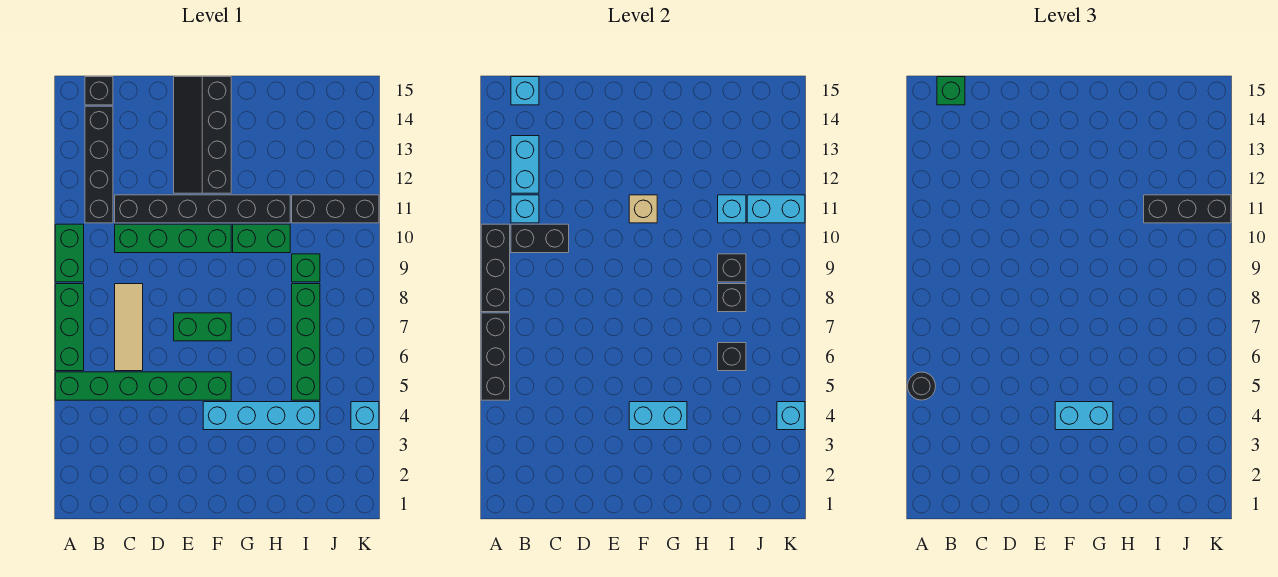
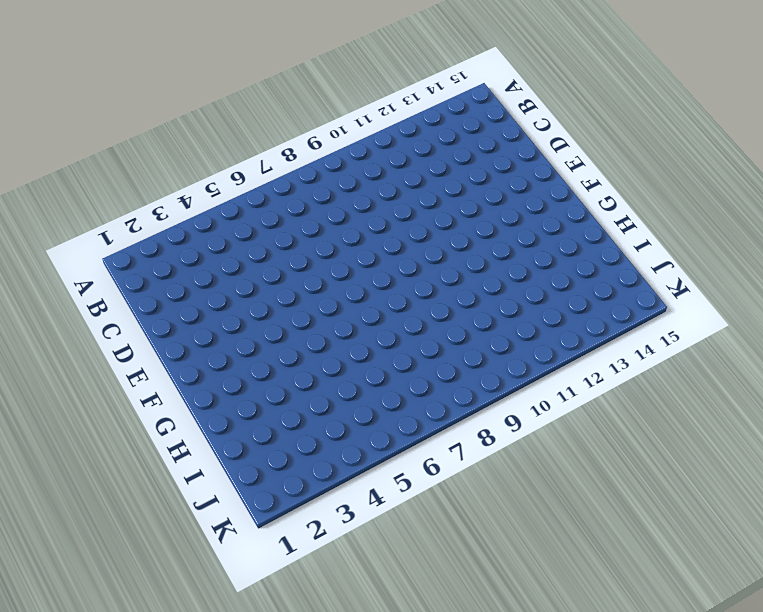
none -> green 1x6 brick [55,372,231,400]
none -> green 1x3 brick [55,284,84,371]
none -> green 1x2 brick [55,224,84,282]
none -> black 1x4 brick [85,106,113,223]

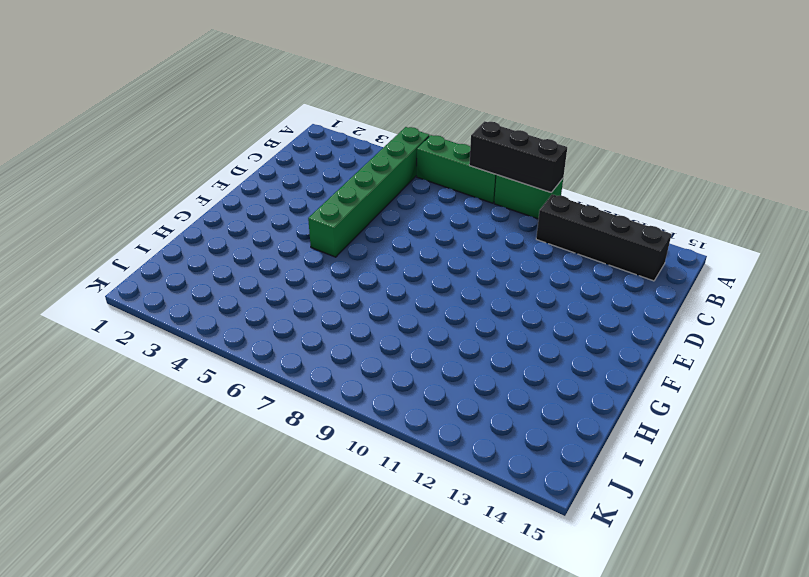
none -> black 1x1 brick [85,77,113,105]
none -> tan 1x3 tile [115,284,143,371]
none -> green 1x4 brick [115,224,231,253]
none -> black 1x6 brick [115,195,290,223]

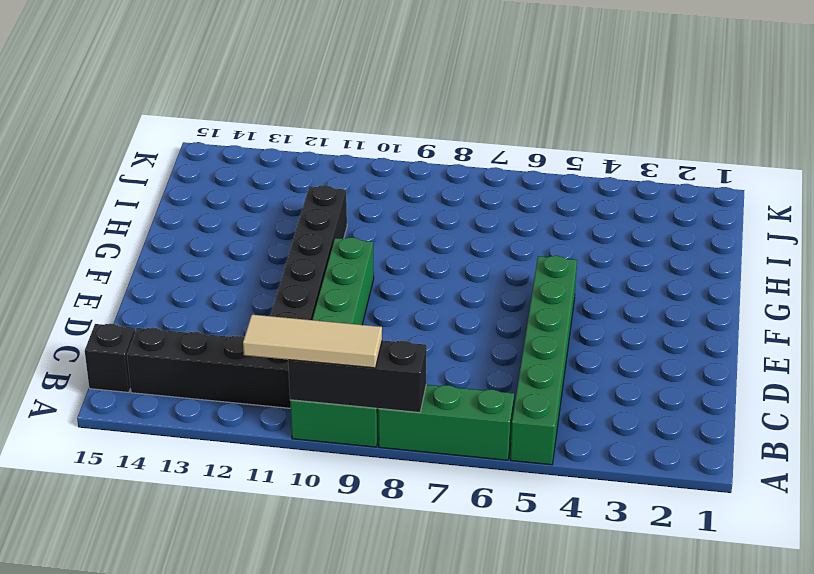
tan 1x3 tile [243,315,382,368] -> tan 1x3 tile moved to [115,284,143,371]
none -> green 1x2 brick [174,313,231,341]
none -> black 2x4 slope [174,77,231,193]
none -> cyan 1x4 brick [203,402,320,430]
none -> green 1x2 brick [233,224,290,253]

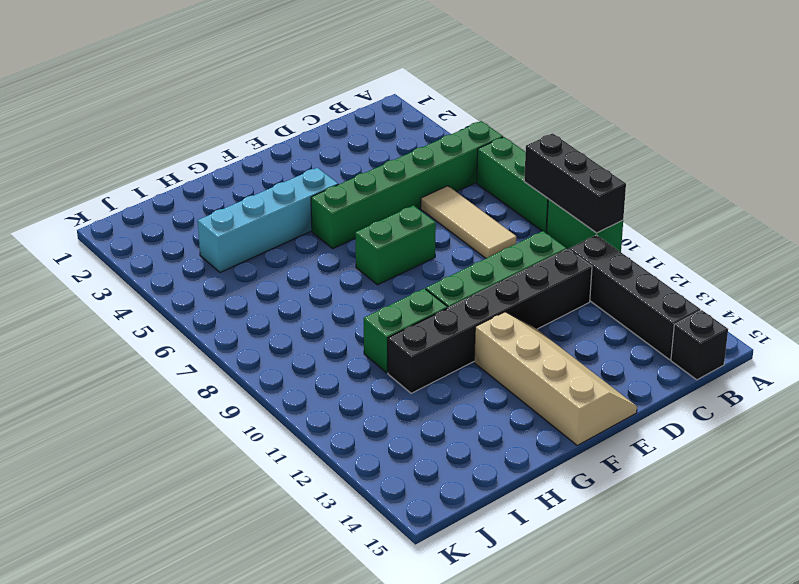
tan 2x4 slope [474,312,637,445] -> black 2x4 slope [174,77,231,193]
none -> green 1x4 brick [292,284,320,400]
none -> green 1x1 brick [292,254,320,282]
none -> black 1x3 brick [292,195,379,223]
none -> cyan 1x1 brick [351,402,379,430]

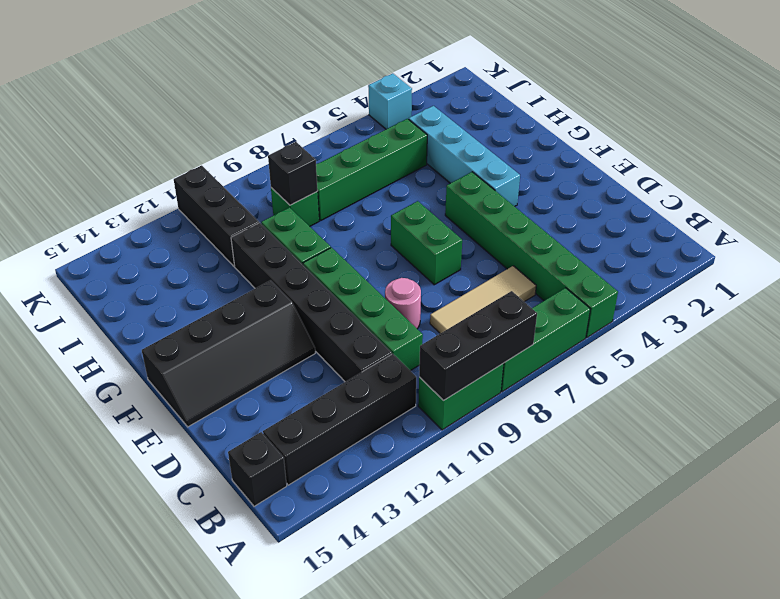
pink 1x1 round brick [385,278,421,329] -> none
none -> black 1x3 brick [481,313,510,400]
none -> black 1x2 brick [511,224,569,253]
none -> cyan 1x1 brick [511,195,539,223]
none -> cyan 1x2 brick [511,136,539,193]

